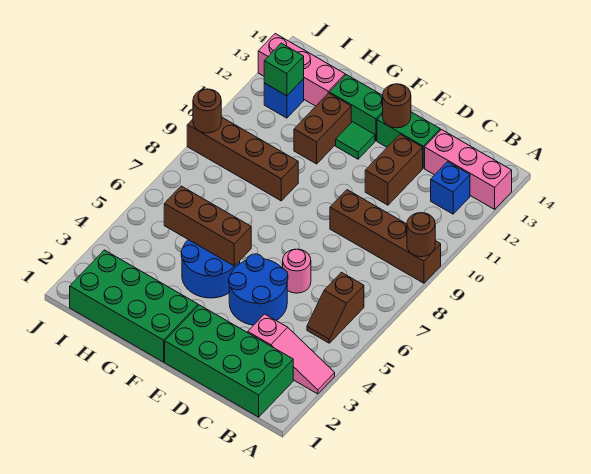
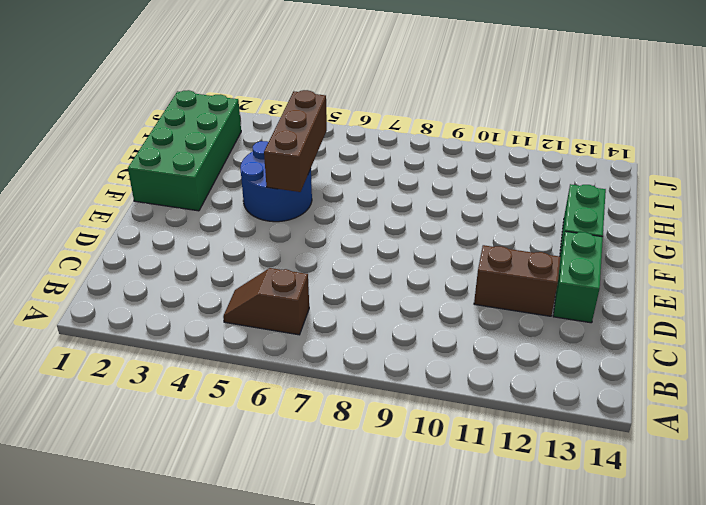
none -> pink 1x3 slope [248,314,335,394]
none -> brown 1x4 brick [330,190,441,283]
none -> pink 1x3 brick [425,130,512,209]

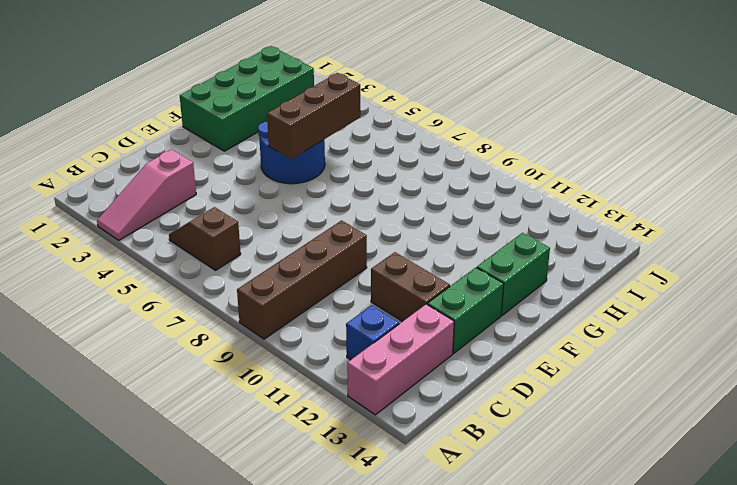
none -> green 2x4 brick [165,305,293,417]
none -> blue 2x2 round brick [229,254,288,325]
none -> pink 1x1 round brick [283,249,311,293]

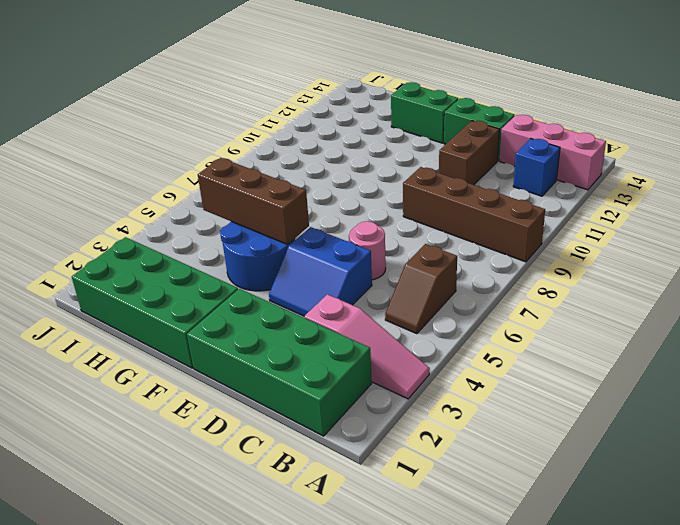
blue 2x2 slope [269,227,372,316] -> blue 2x2 round brick [229,254,288,325]
none -> green 1x1 tile [336,122,375,159]
none -> brown 1x4 brick [187,117,298,201]
none -> brown 1x2 brick [294,93,351,164]

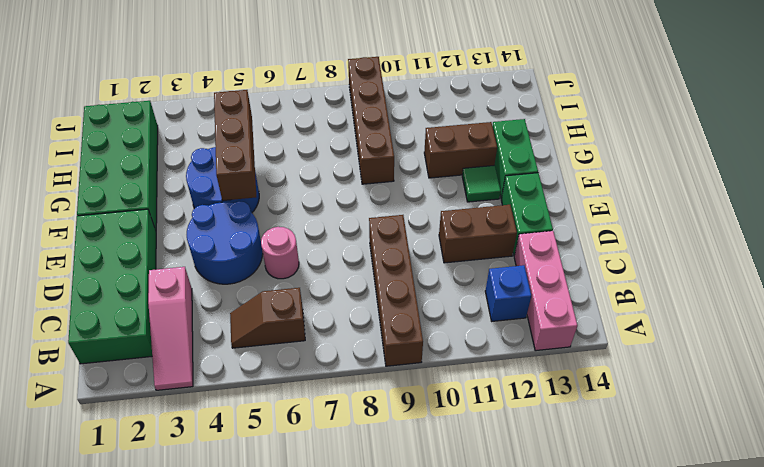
none -> pink 1x3 brick [258,34,345,106]
none -> blue 1x1 brick [264,79,304,118]
none -> brown 1x1 round brick [407,213,435,257]

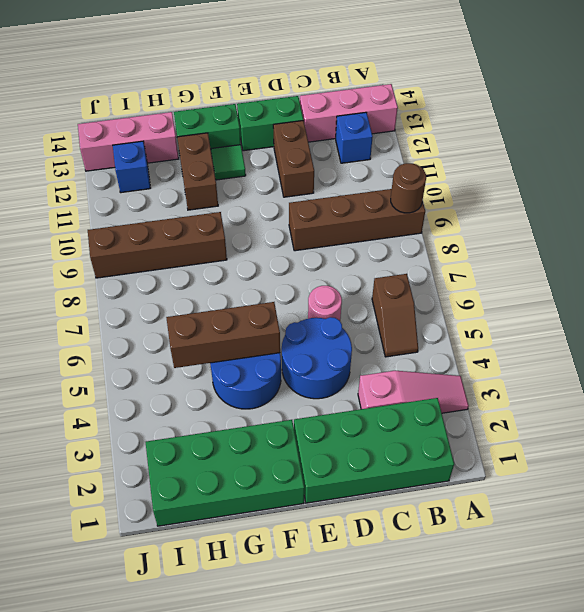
none -> brown 1x1 round brick [383,84,411,128]
none -> green 1x1 brick [264,43,304,96]
none -> brown 1x1 round brick [193,89,221,133]

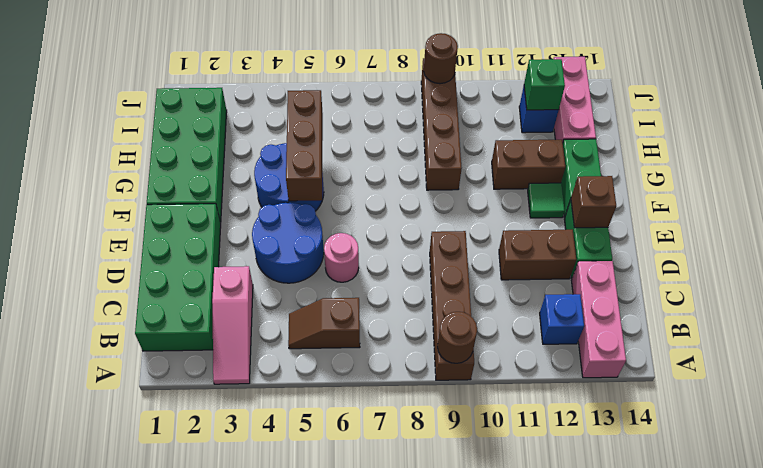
brown 1x1 brick [571,176,616,228] -> brown 1x1 round brick [383,84,411,128]

